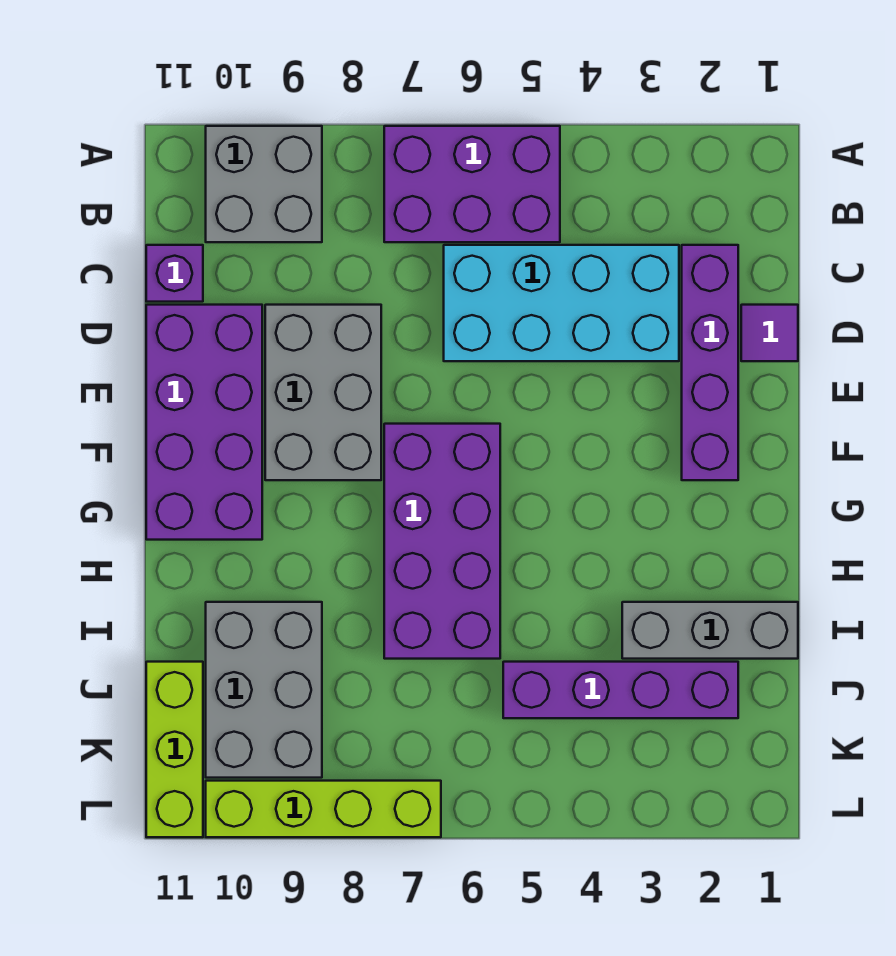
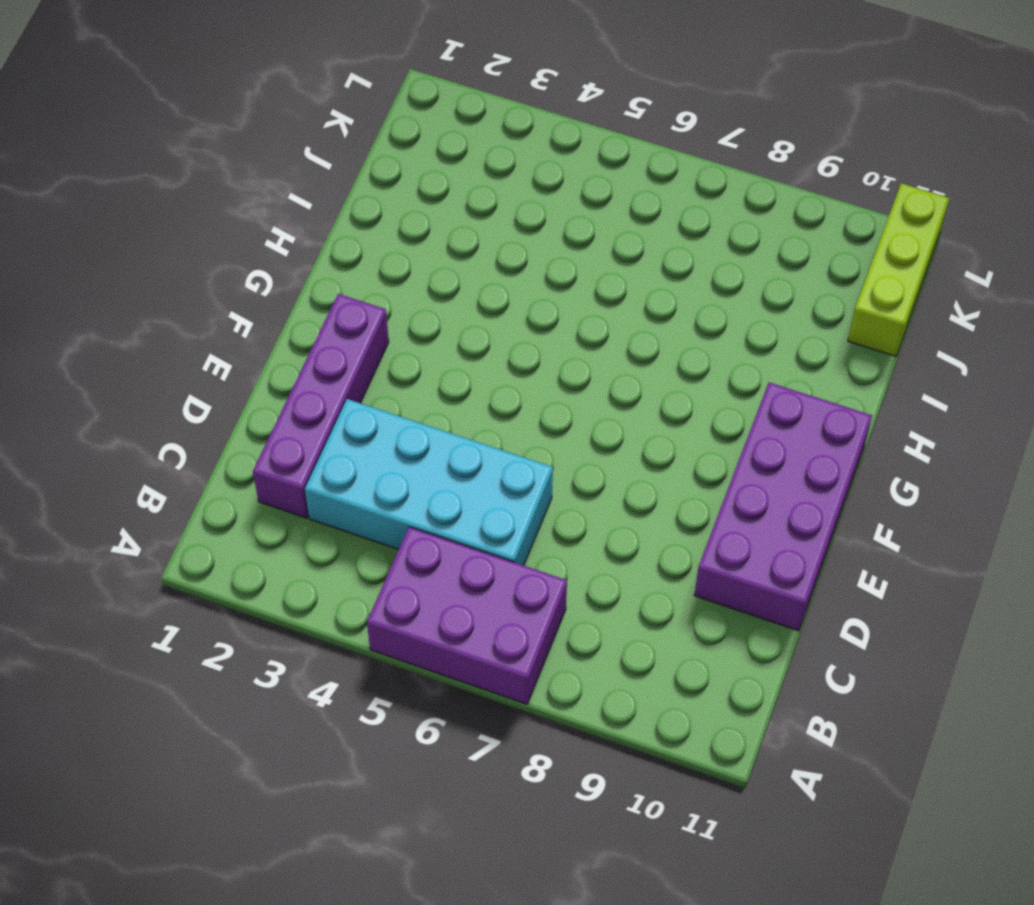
none -> grey 2x2 brick [206,126,322,242]
none -> purple 1x1 brick [146,245,203,302]
none -> purple 1x1 tile [741,305,798,361]

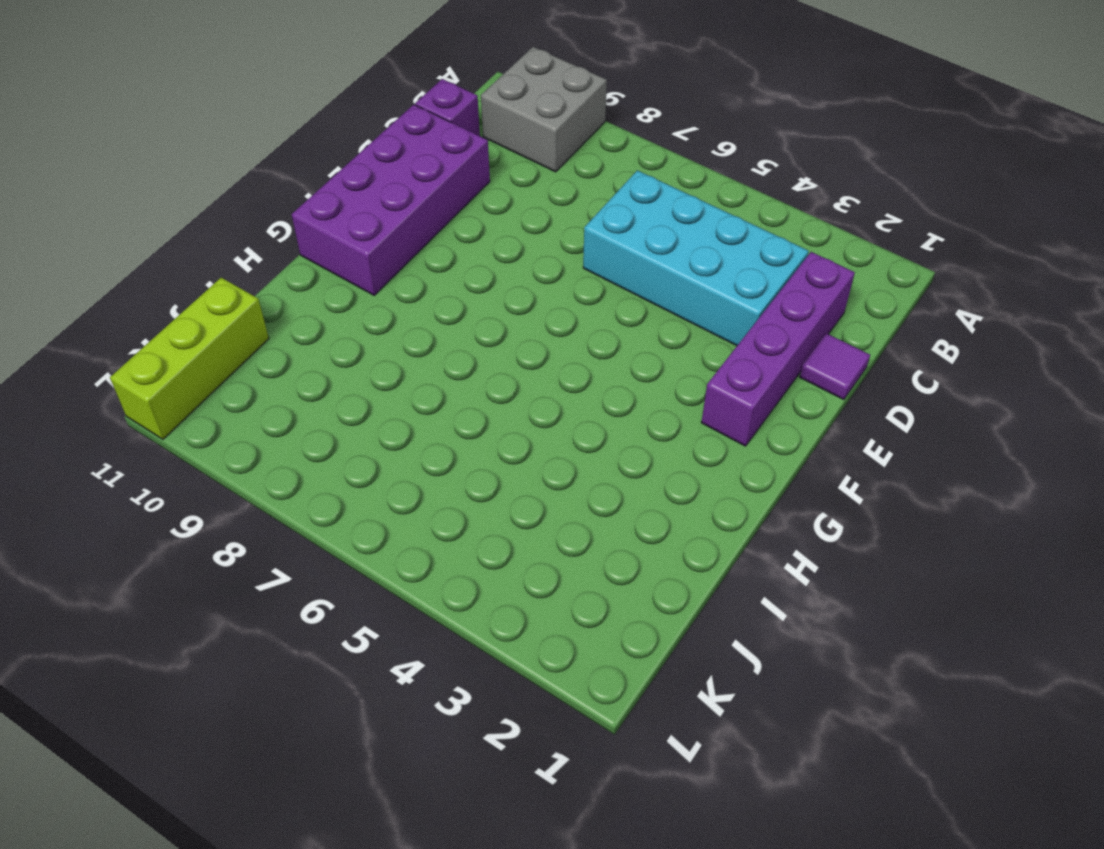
none -> purple 2x3 brick [384,126,560,242]
none -> grey 2x3 brick [265,305,381,480]
none -> purple 2x4 brick [384,424,500,659]

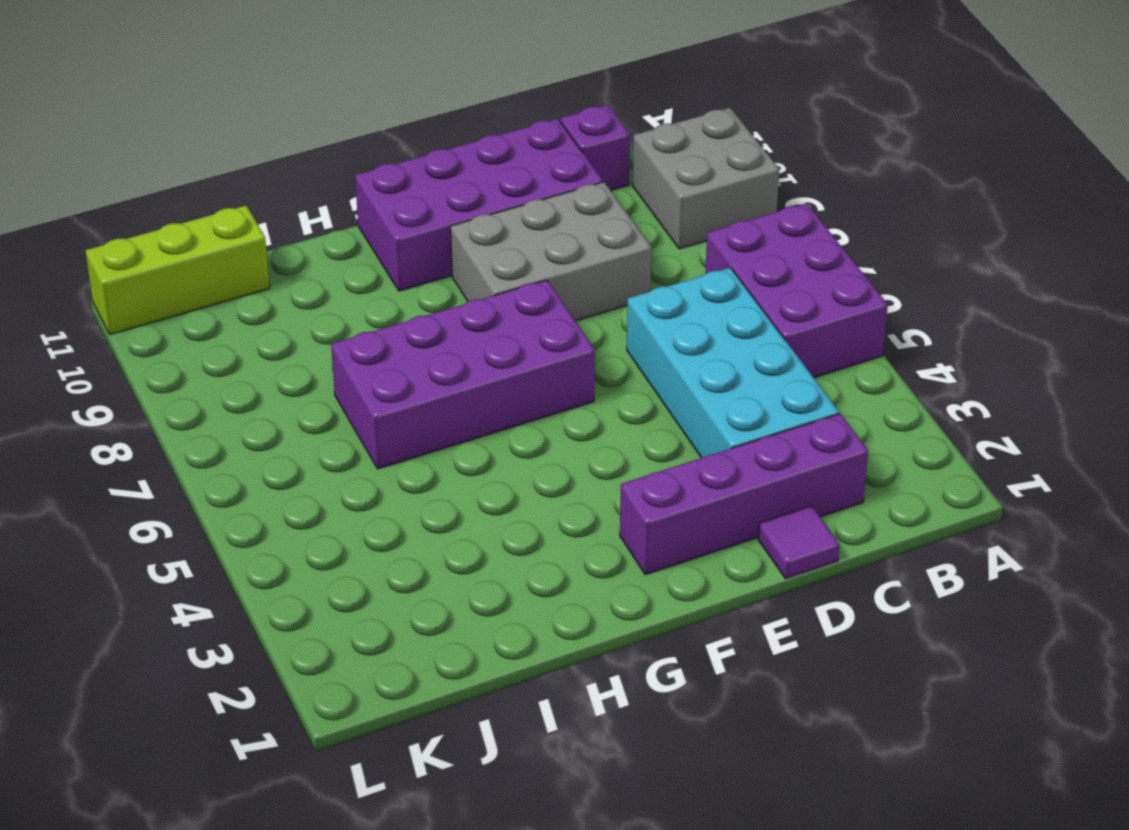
none -> grey 1x3 brick [622,602,798,659]
none -> grey 2x3 brick [206,602,322,778]
none -> purple 1x4 brick [503,662,738,718]

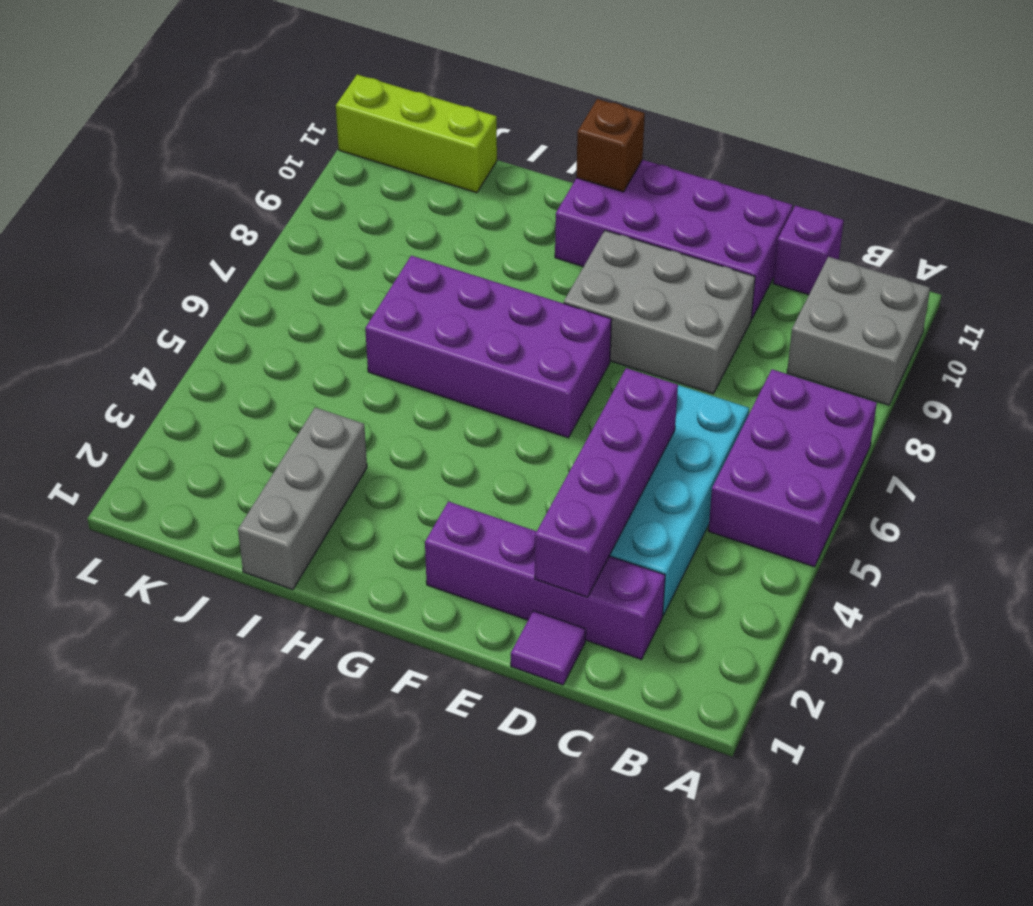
purple 1x4 brick [535,368,678,597] -> purple 1x4 brick moved to [503,662,738,718]
brown 1x1 brick [576,99,645,192] -> none
none -> grey 2x3 brick [206,602,322,778]
none -> lime 1x4 brick [206,781,441,837]

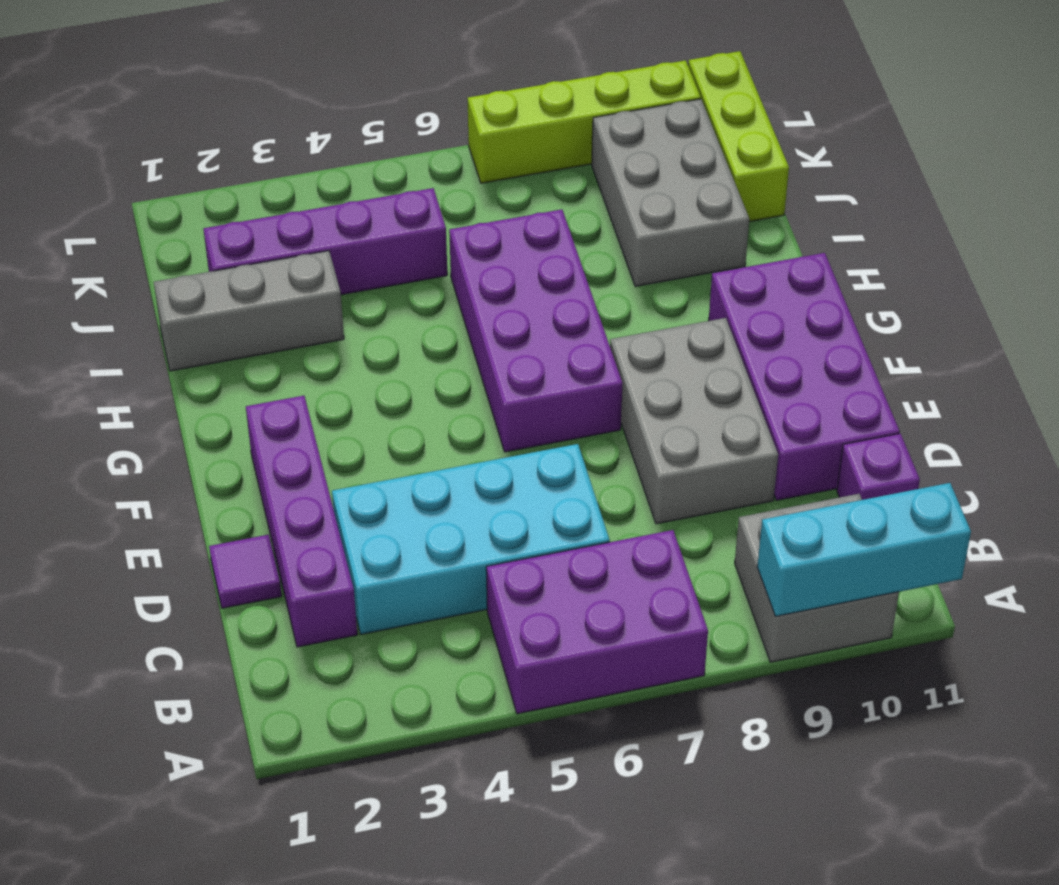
cyan 1x3 brick [757,483,971,616] -> none

